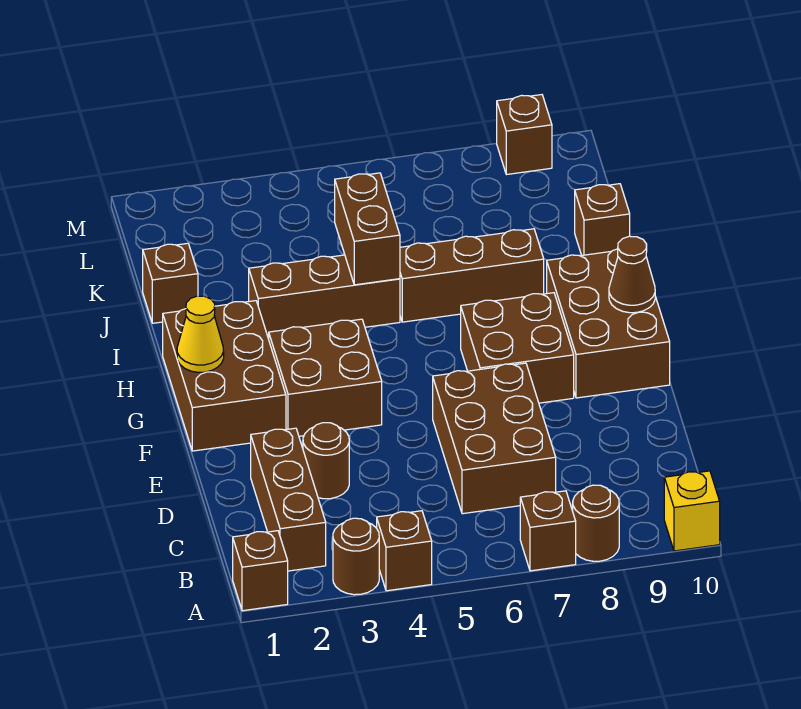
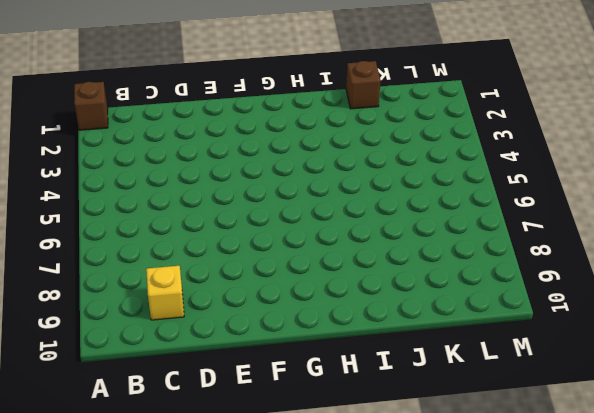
yellow 1x1 brick [146,266,184,320] -> yellow 1x1 brick moved to [664,471,720,551]
none -> brown 1x1 round brick [333,518,379,595]
none -> brown 1x1 brick [377,511,432,591]
none -> brown 1x1 brick [520,491,576,571]

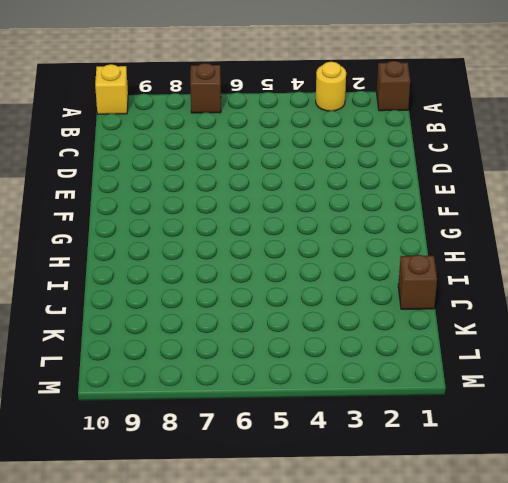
yellow 1x1 round brick [316,62,346,111] -> brown 1x1 round brick [333,518,379,595]
none -> brown 1x1 brick [377,511,432,591]
none -> brown 1x1 round brick [573,485,619,561]
none -> brown 1x3 brick [251,428,326,571]

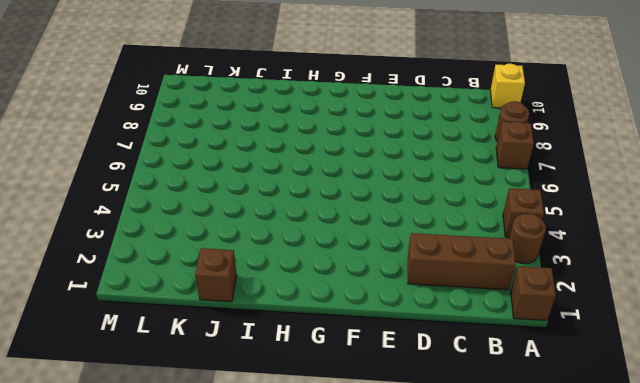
none -> brown 2x3 brick [433,363,556,514]
none -> brown 1x1 round brick [303,423,349,499]
none -> brown 2x3 brick [163,301,286,451]

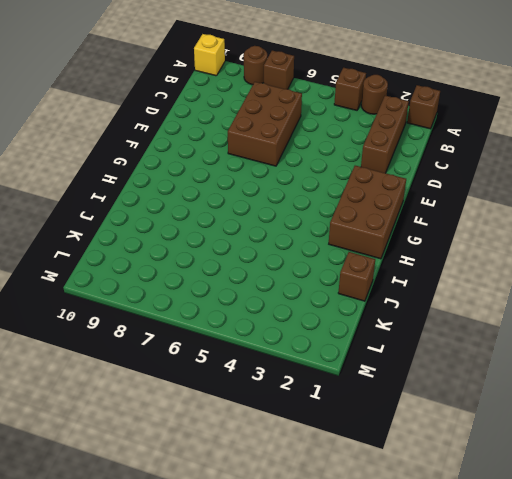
none -> brown 1x1 round brick [303,423,349,499]
none -> brown 2x2 brick [269,319,382,436]
none -> brown 2x2 brick [461,293,574,403]

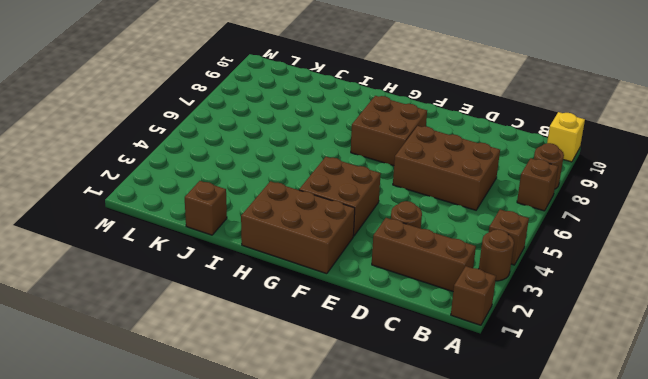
none -> brown 2x3 brick [547,249,670,398]
none -> brown 1x3 brick [249,255,400,339]
none -> brown 1x3 brick [400,229,544,322]

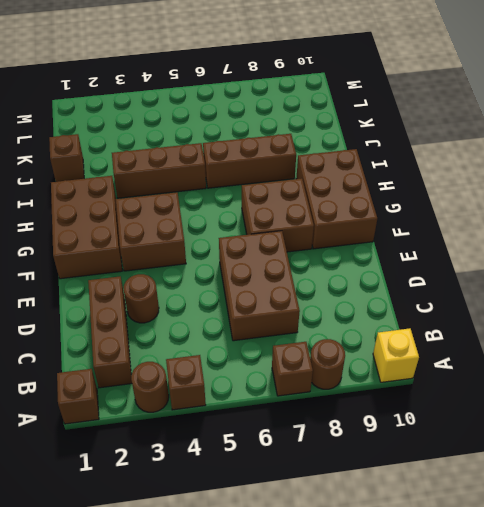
none -> brown 1x1 brick [575,184,630,255]
none -> brown 1x1 brick [497,95,552,175]
none -> yellow 1x1 cone [177,296,224,372]

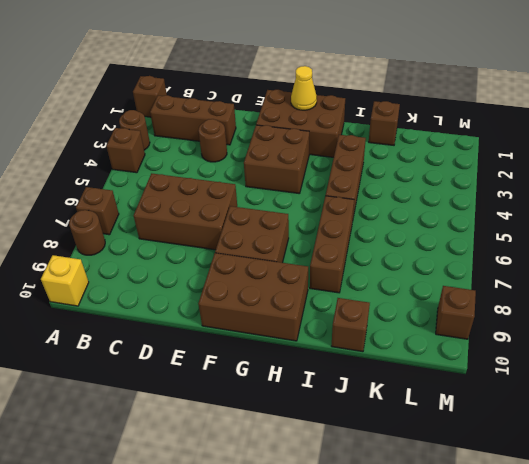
none -> brown 1x1 cone [609,236,655,313]
none -> brown 1x2 brick [335,173,400,285]

